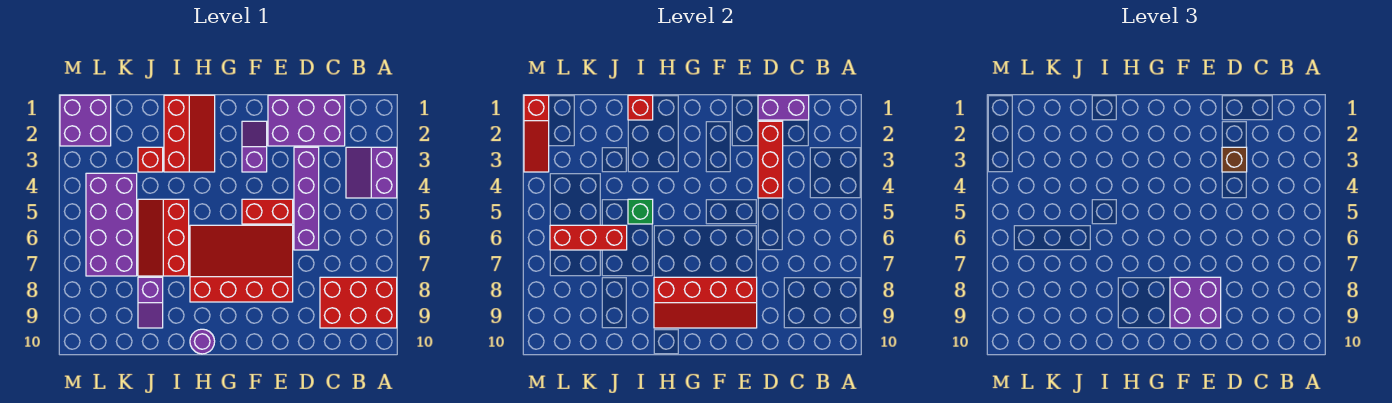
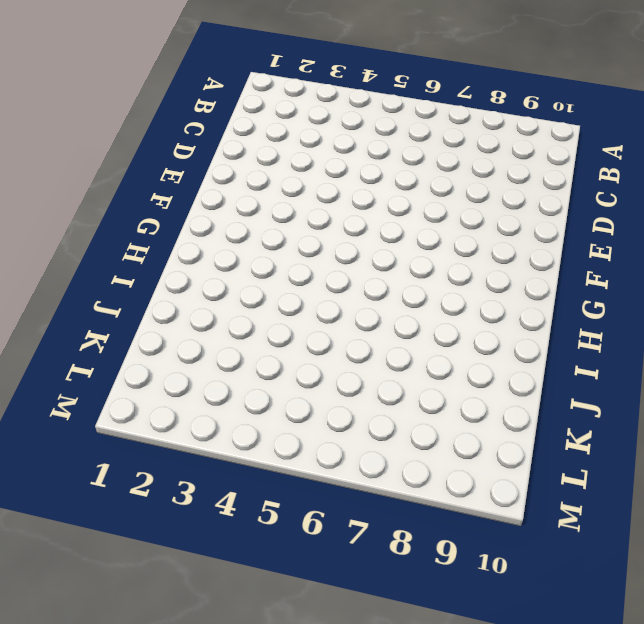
none -> purple 2x2 slope [346,147,397,198]
none -> red 2x3 brick [320,277,397,328]
none -> purple 2x3 brick [268,95,345,146]

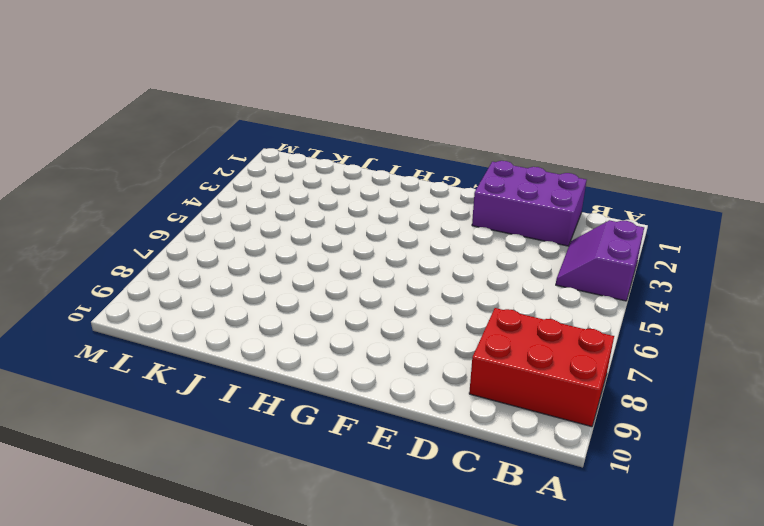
none -> purple 1x4 brick [294,147,319,250]
none -> red 1x2 brick [242,199,293,224]
none -> red 3x4 slope [190,225,293,302]

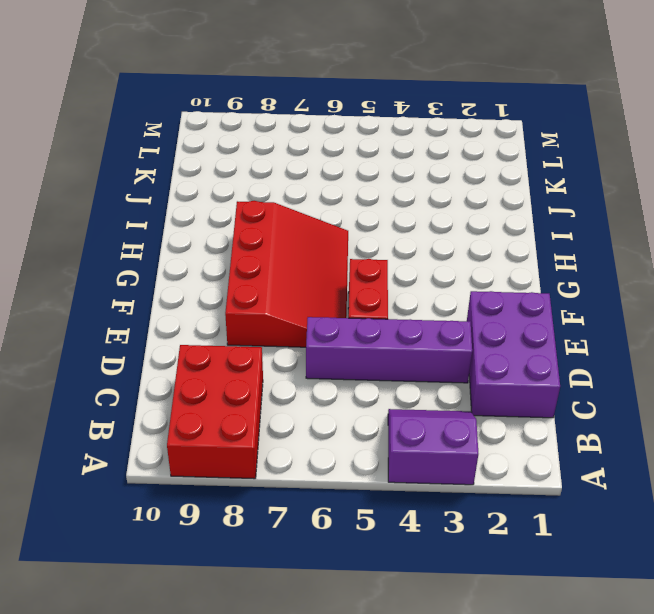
none -> purple 1x2 slope [242,121,267,172]
none -> red 2x3 slope [164,95,215,172]
none -> purple 1x1 round brick [190,329,215,354]

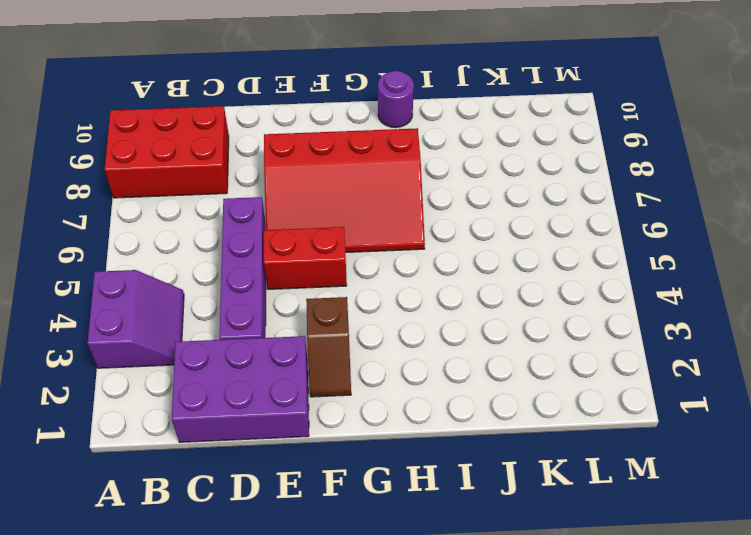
brown 1x2 slope [306,297,351,397] -> purple 1x2 slope [242,121,267,172]
none -> red 2x3 slope [164,95,215,172]
none -> red 2x3 slope [138,199,189,276]
none -> red 1x1 brick [138,147,163,172]

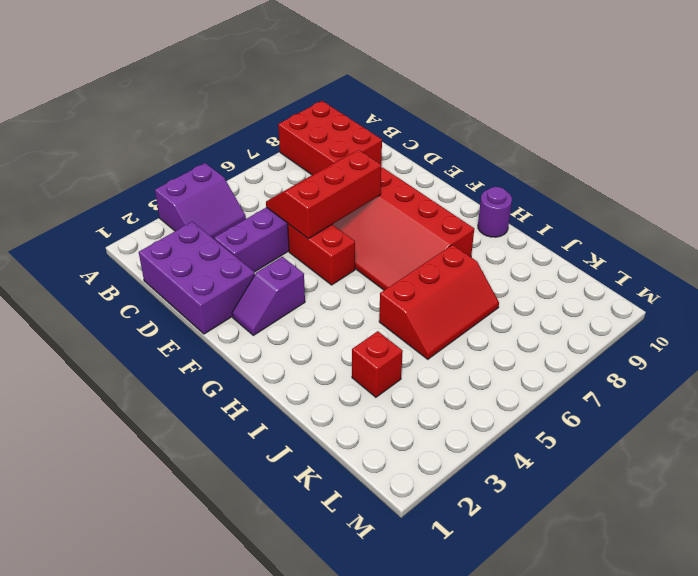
red 2x3 slope [266,150,381,239] -> red 2x3 slope moved to [164,95,215,172]
none -> purple 1x2 slope [138,277,163,328]
none -> purple 2x4 brick [86,173,137,276]
none -> purple 2x2 brick [60,95,111,146]

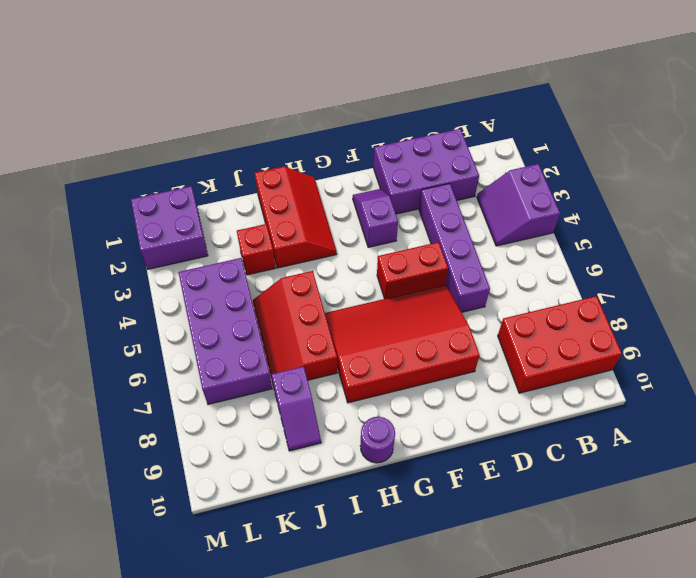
none -> purple 1x2 brick [758,95,809,120]
none -> red 1x3 brick [758,121,783,198]
none -> red 2x4 slope [654,277,757,328]

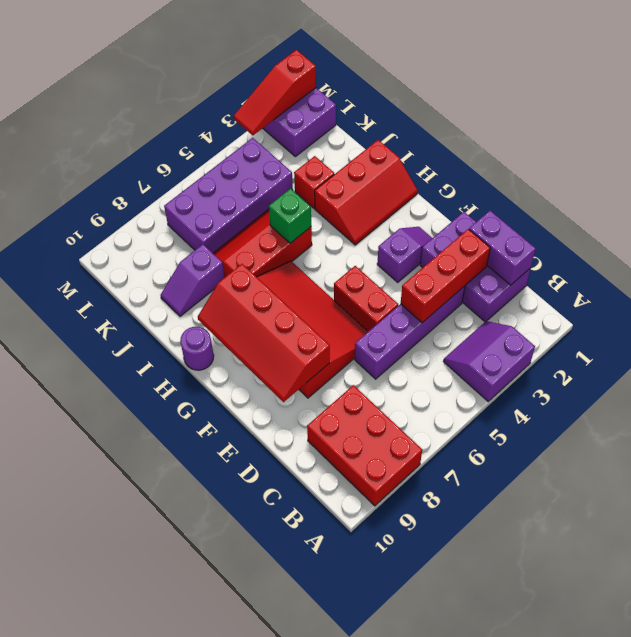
none -> red 1x1 brick [628,95,653,120]
none -> red 1x3 brick [550,225,627,250]
none -> brown 1x1 brick [1222,147,1247,172]

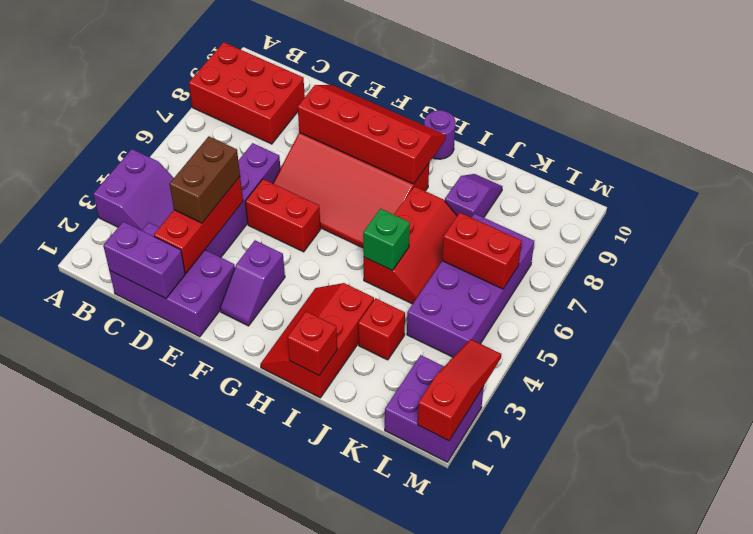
brown 1x2 brick [170,136,240,223] -> brown 1x1 brick [1222,147,1247,172]
red 1x2 brick [442,213,522,289] -> red 1x3 brick [550,225,627,250]
none -> purple 2x2 brick [1170,277,1221,328]

